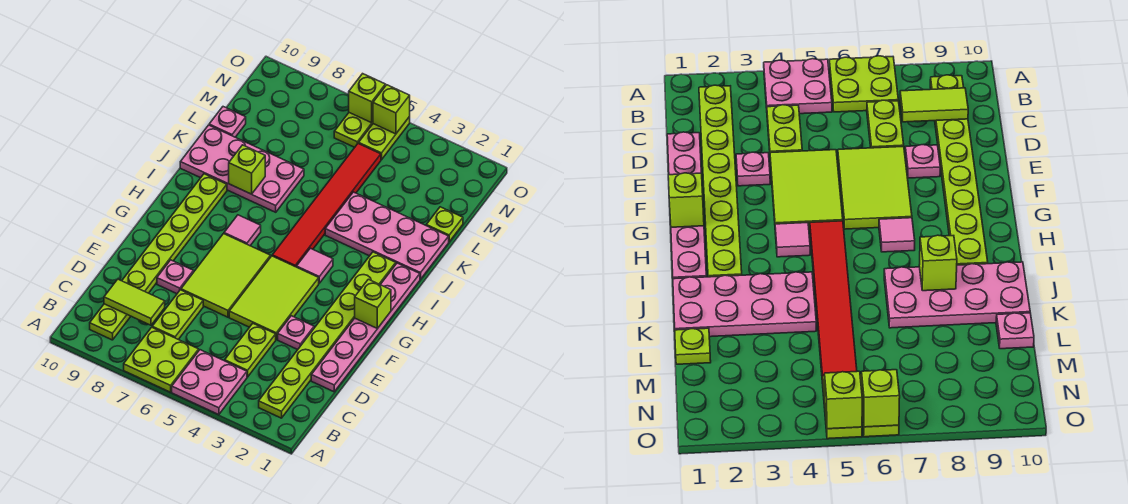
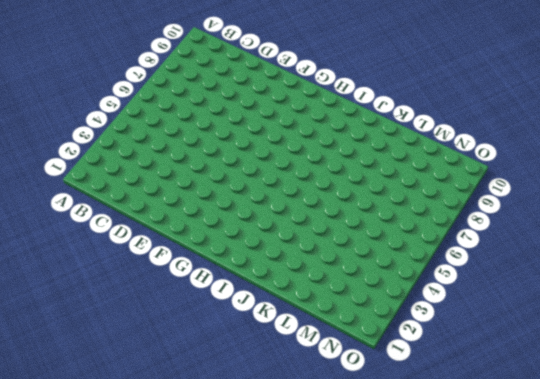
none -> pink 2x2 plate [172,350,247,415]
none -> lime 2x2 plate [124,327,199,392]
none -> lime 1x8 plate [259,252,396,418]

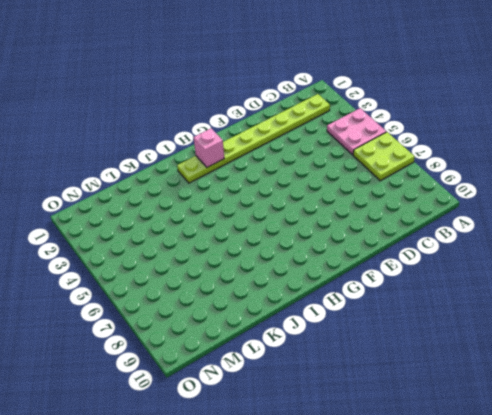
pink 1x1 brick [193,128,224,167] -> none
none -> lime 1x8 plate [90,174,227,340]
none -> lime 1x2 plate [225,324,276,377]
none -> lime 1x2 plate [152,290,203,339]

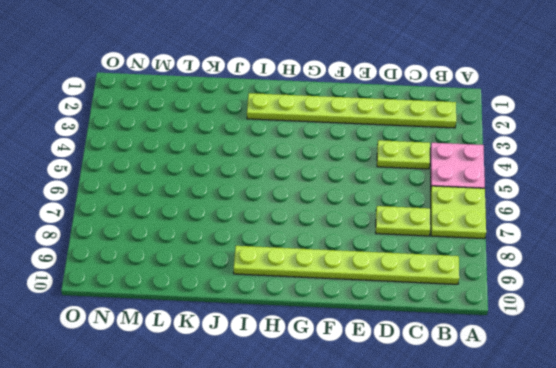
none -> pink 1x6 plate [311,263,420,392]
none -> pink 1x1 plate [278,316,314,350]
none -> lime 2x3 tile [229,256,319,339]

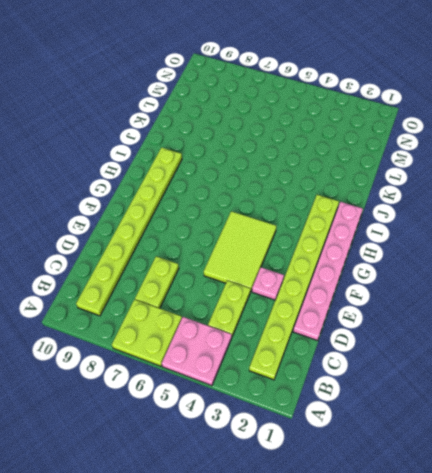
none -> lime 2x3 tile [181,234,271,317]
none -> pink 1x1 plate [157,260,194,294]
none -> pink 1x1 tile [296,248,333,283]

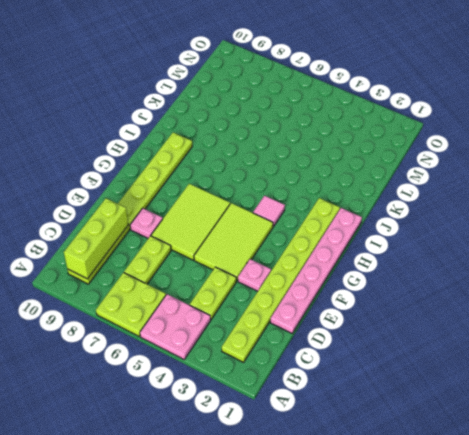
lime 1x3 brick [64,198,128,279] -> lime 1x2 tile [104,279,165,325]
none -> red 1x6 tile [272,143,381,267]
none -> pink 1x1 tile [224,215,261,246]
none -> pink 2x4 plate [325,192,449,279]

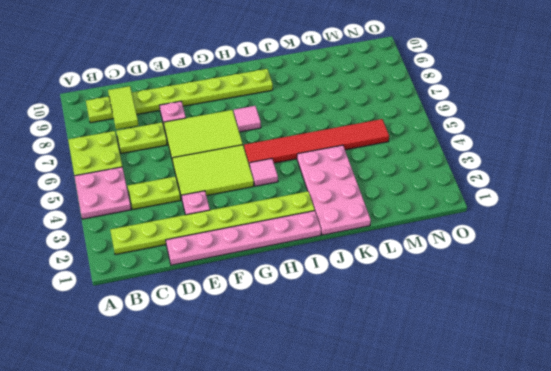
none -> pink 2x4 plate [180,125,304,212]
none -> lime 1x1 plate [426,207,463,242]
none -> pink 1x1 plate [209,107,246,137]

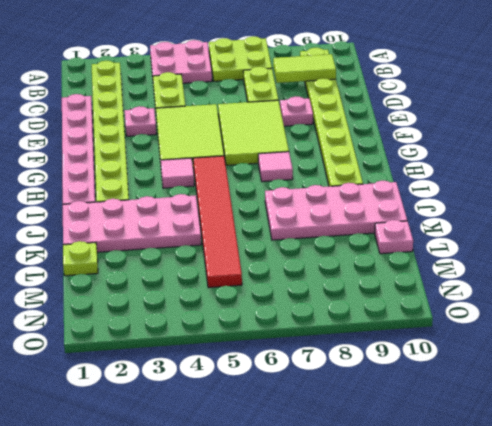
none -> lime 1x2 plate [359,117,410,160]
none -> lime 1x2 plate [334,113,373,147]
none -> lime 1x1 brick [355,279,391,329]

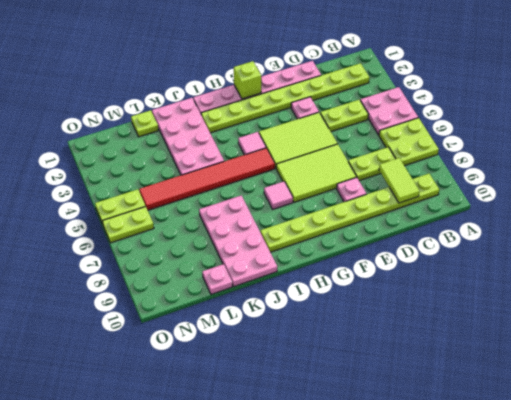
none -> lime 1x1 brick [229,145,265,194]
none -> lime 1x1 brick [373,85,410,134]
none -> lime 1x1 brick [349,74,385,123]

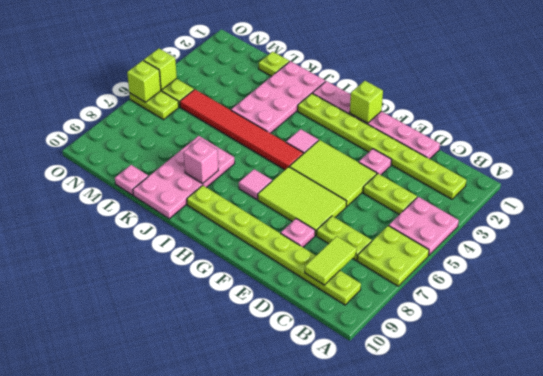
pink 1x1 brick [184,139,218,184] -> lime 1x1 brick [229,145,265,194]

